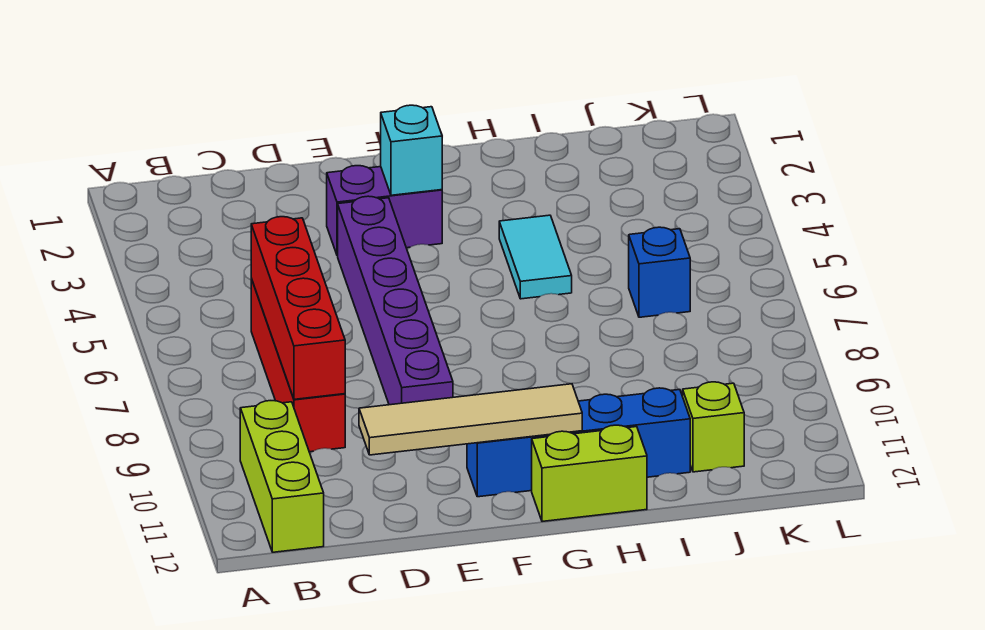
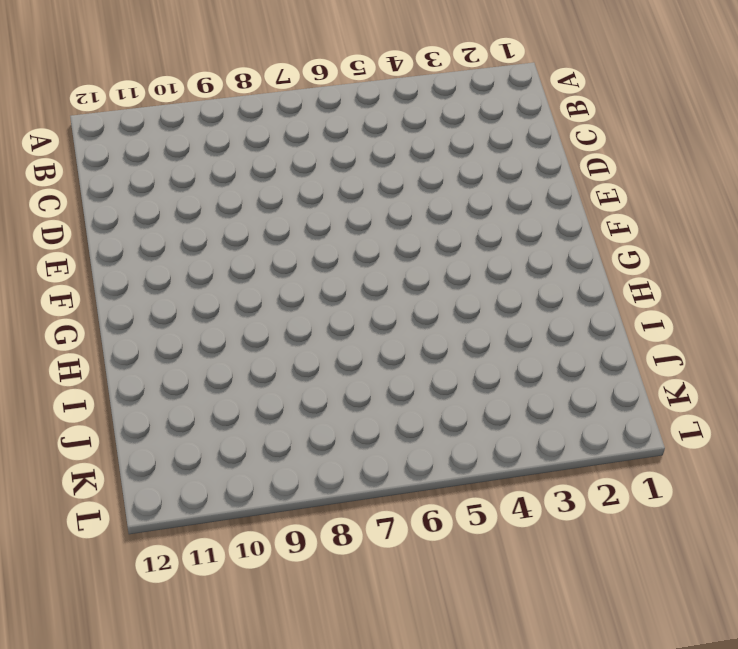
none -> lime 1x3 brick [240,401,324,552]
none -> red 1x4 brick [251,279,345,452]
none -> purple 1x2 brick [327,166,442,256]

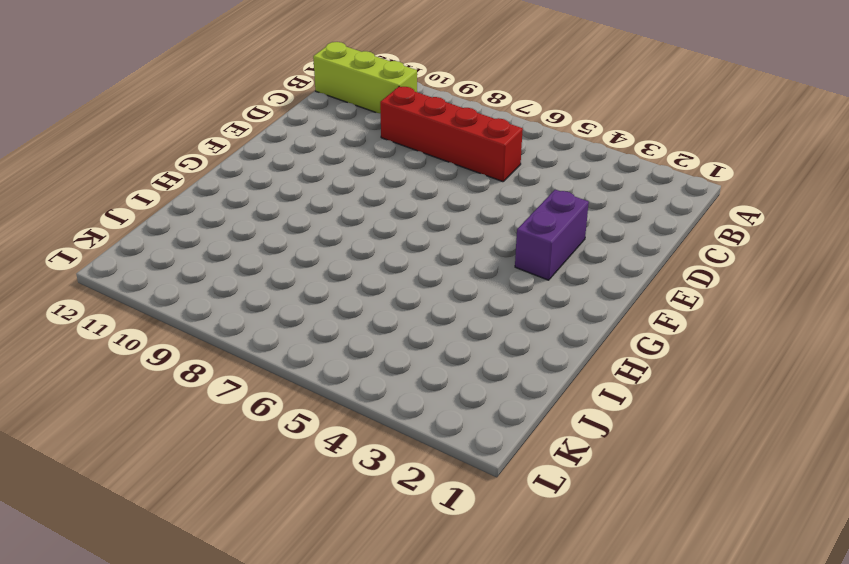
none -> purple 1x6 brick [338,196,453,405]
none -> blue 1x4 brick [467,388,690,497]
none -> lime 1x2 brick [532,425,647,521]

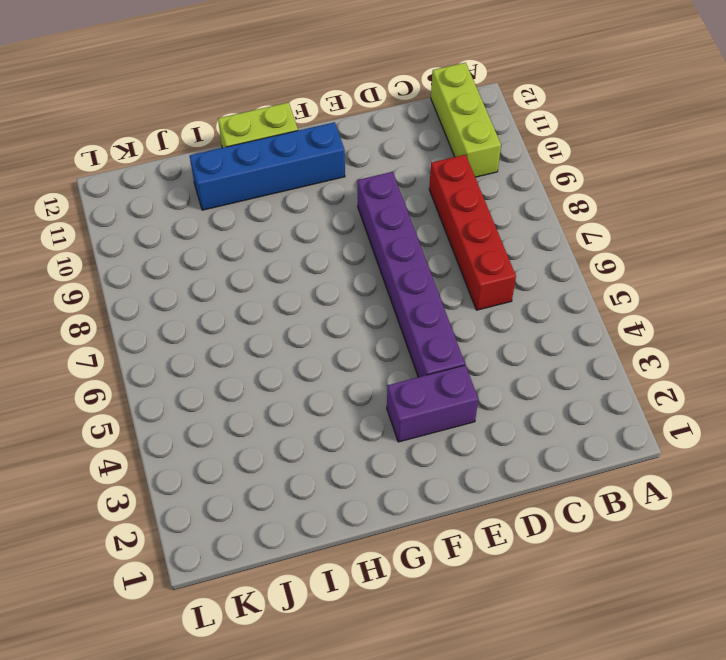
none -> cyan 1x2 tile [499,215,572,299]
none -> blue 1x1 brick [629,227,690,317]
none -> lime 1x1 brick [683,382,744,472]

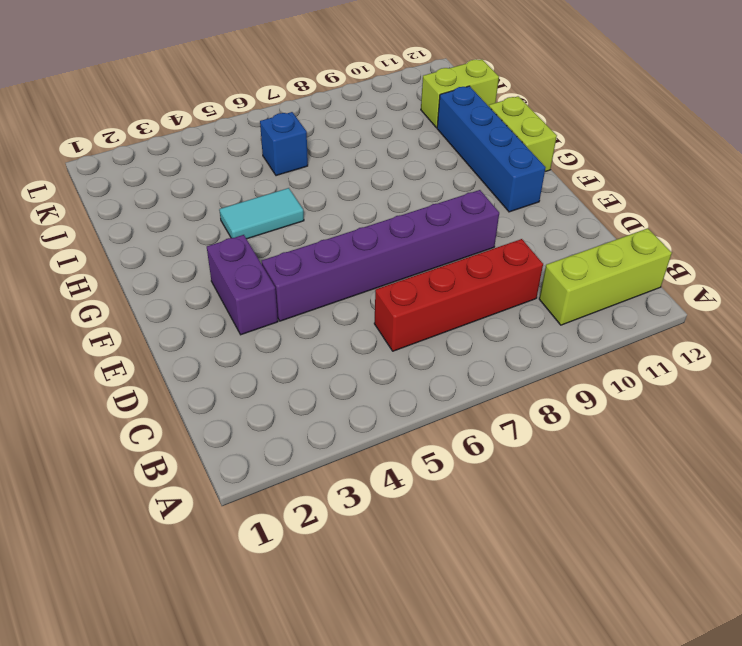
lime 1x2 brick [421,59,499,128] -> lime 1x1 brick [683,382,744,472]
none -> red 1x4 brick [251,217,345,399]
none -> tan 1x4 tile [359,384,582,455]
none -> cyan 1x1 brick [381,105,442,195]

